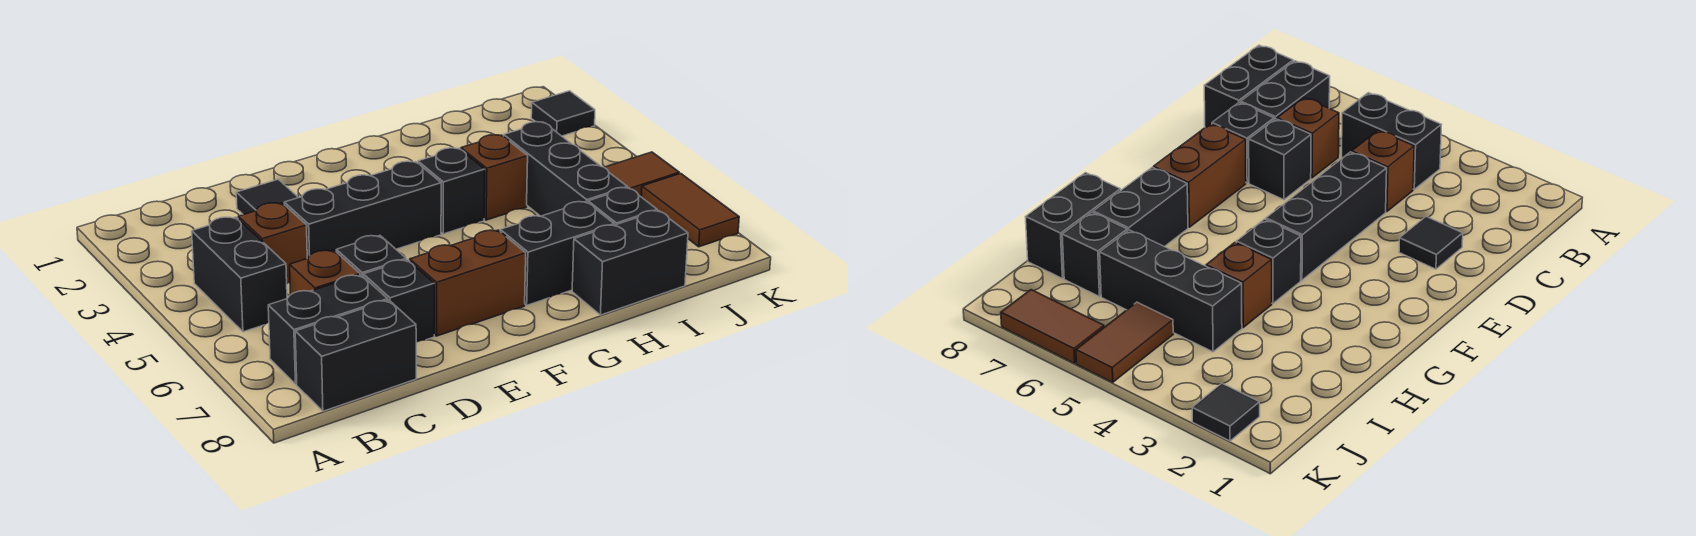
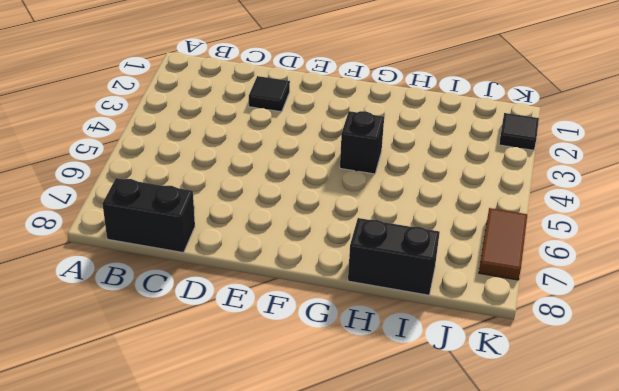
none -> black 1x2 brick [192,217,287,332]
none -> black 1x2 brick [268,275,388,384]
none -> brown 1x1 brick [238,203,307,283]

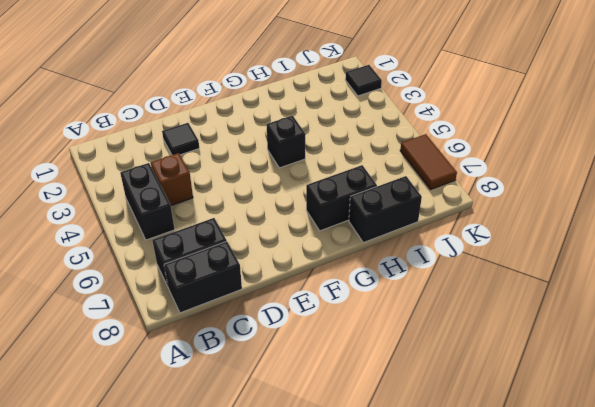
none -> brown 1x1 brick [290,250,360,295]
none -> black 1x3 brick [284,161,441,258]
none -> black 1x1 brick [336,236,406,276]

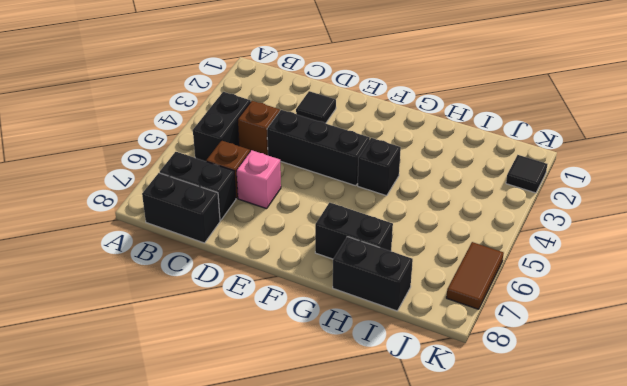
pink 1x1 brick [236,150,281,209] -> black 1x1 brick [336,236,406,276]
none -> black 1x1 brick [363,260,434,342]
none -> brown 1x2 brick [410,230,526,336]
none -> brown 1x1 brick [461,135,528,220]

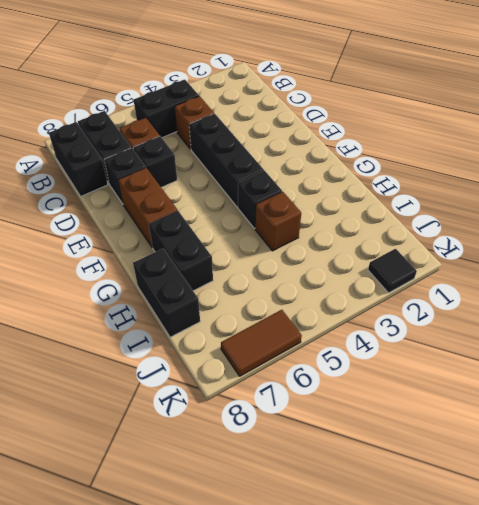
none -> black 1x1 tile [236,179,299,215]
none -> black 1x3 brick [504,122,627,216]
none -> black 1x1 brick [588,188,657,225]

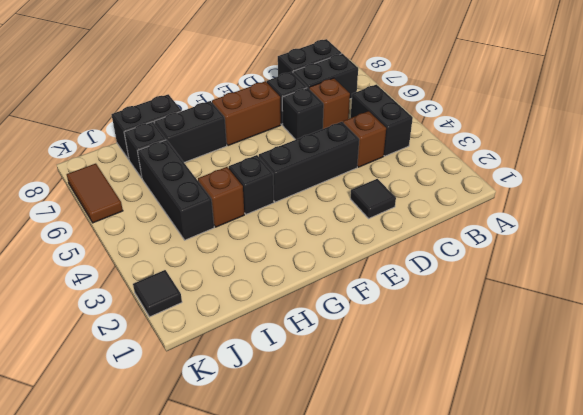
none -> brown 1x2 tile [604,152,679,197]

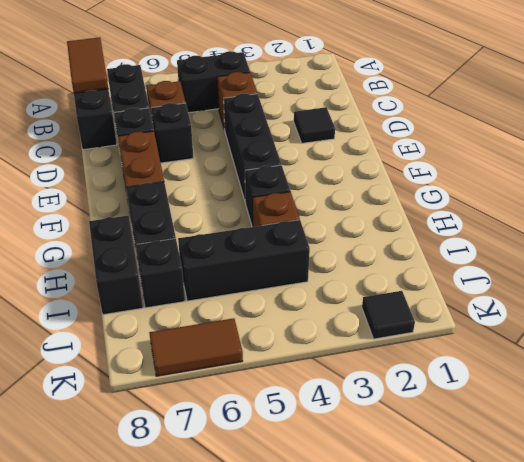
brown 1x2 tile [67,37,108,93] -> brown 1x2 tile moved to [604,152,679,197]

